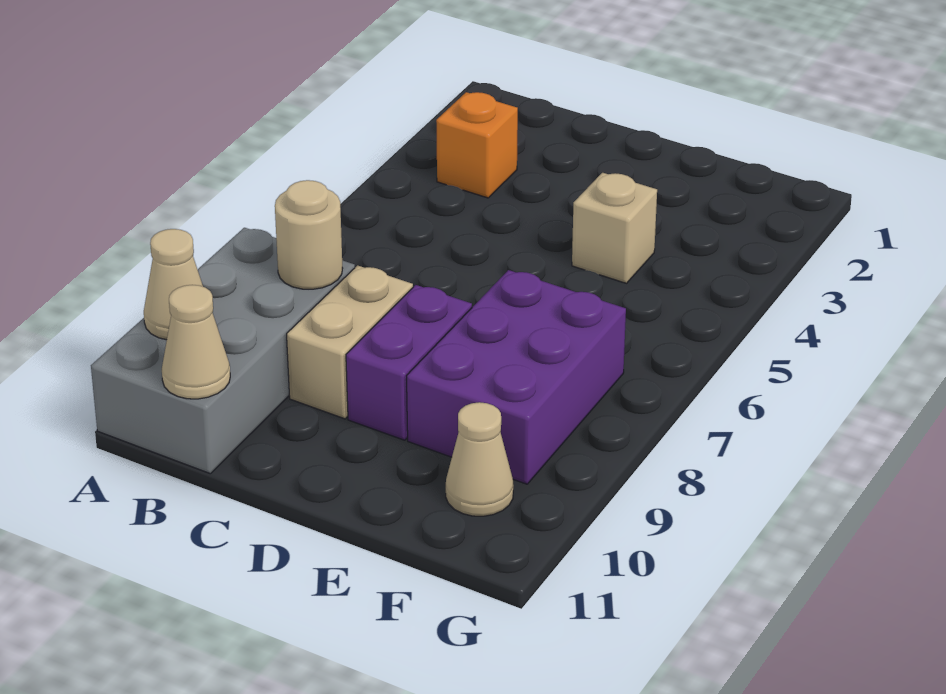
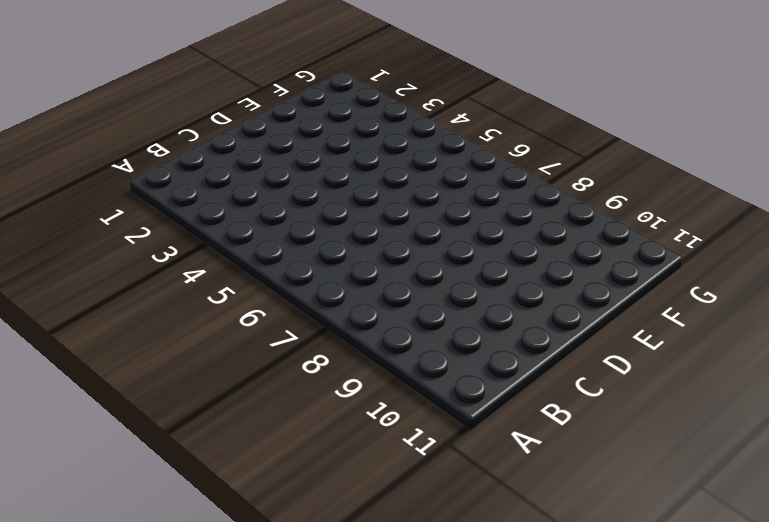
none -> grey 2x4 brick [91,228,355,474]
none -> orange 1x1 brick [436,92,518,198]

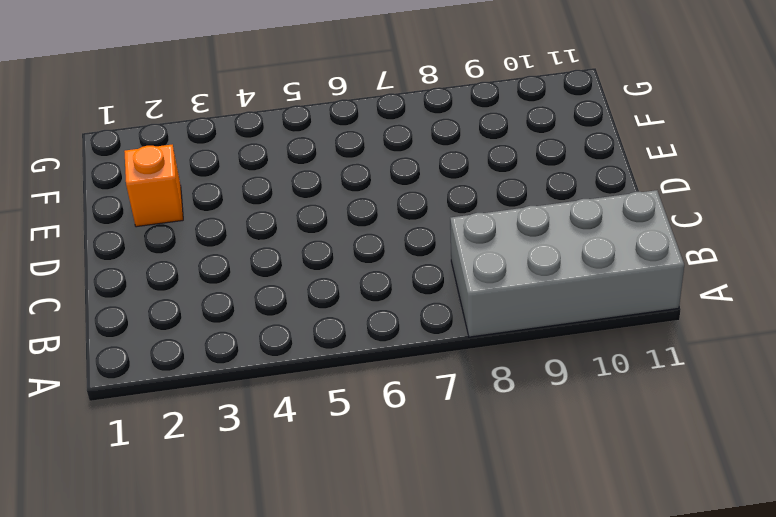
orange 1x1 brick [124,145,183,227] -> orange 1x1 brick moved to [436,92,518,198]
none -> tan 1x2 brick [287,265,413,419]
none -> purple 1x2 brick [346,285,472,440]

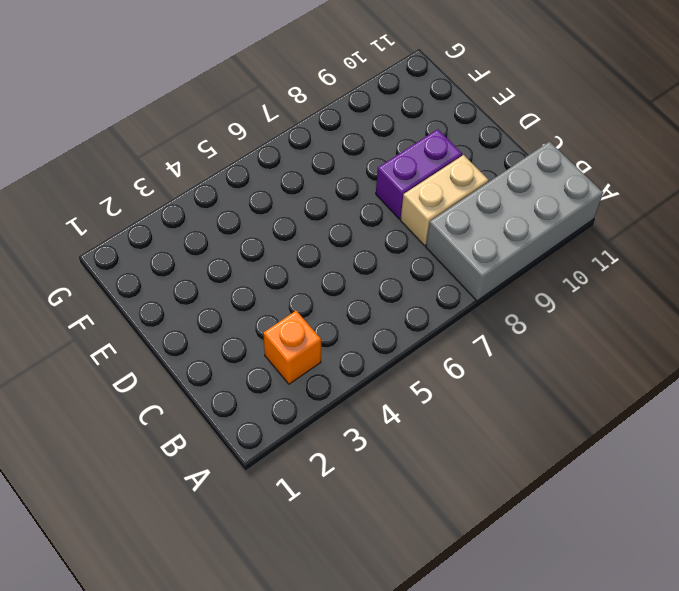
none -> tan 1x1 brick [572,173,657,283]
none -> purple 2x3 brick [407,270,626,484]

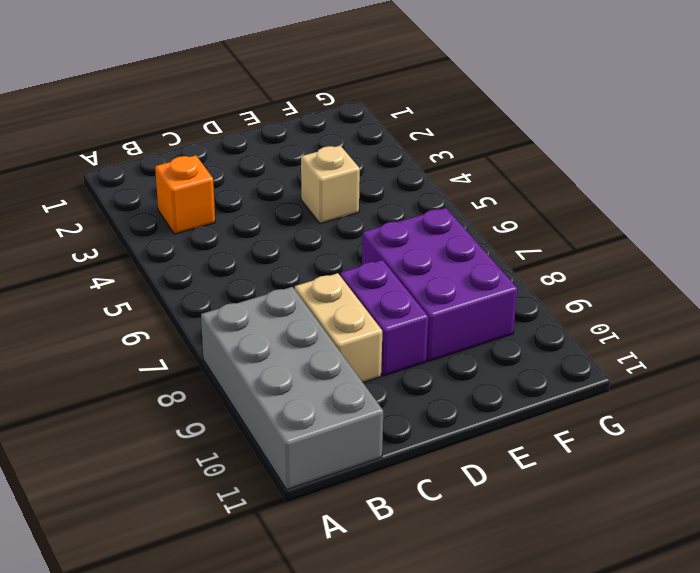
none -> tan 1x1 cone [446,402,513,516]
none -> tan 1x1 cone [144,229,203,340]

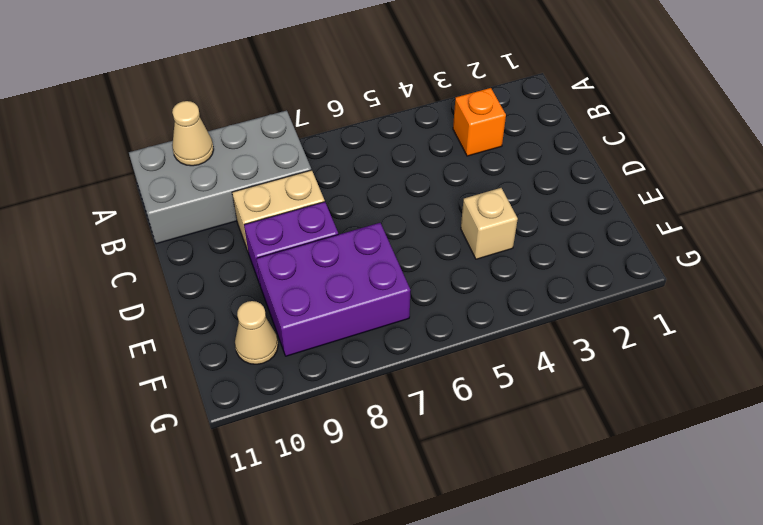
none -> tan 1x1 round brick [275,180,343,289]
none -> tan 1x1 cone [162,285,230,399]

